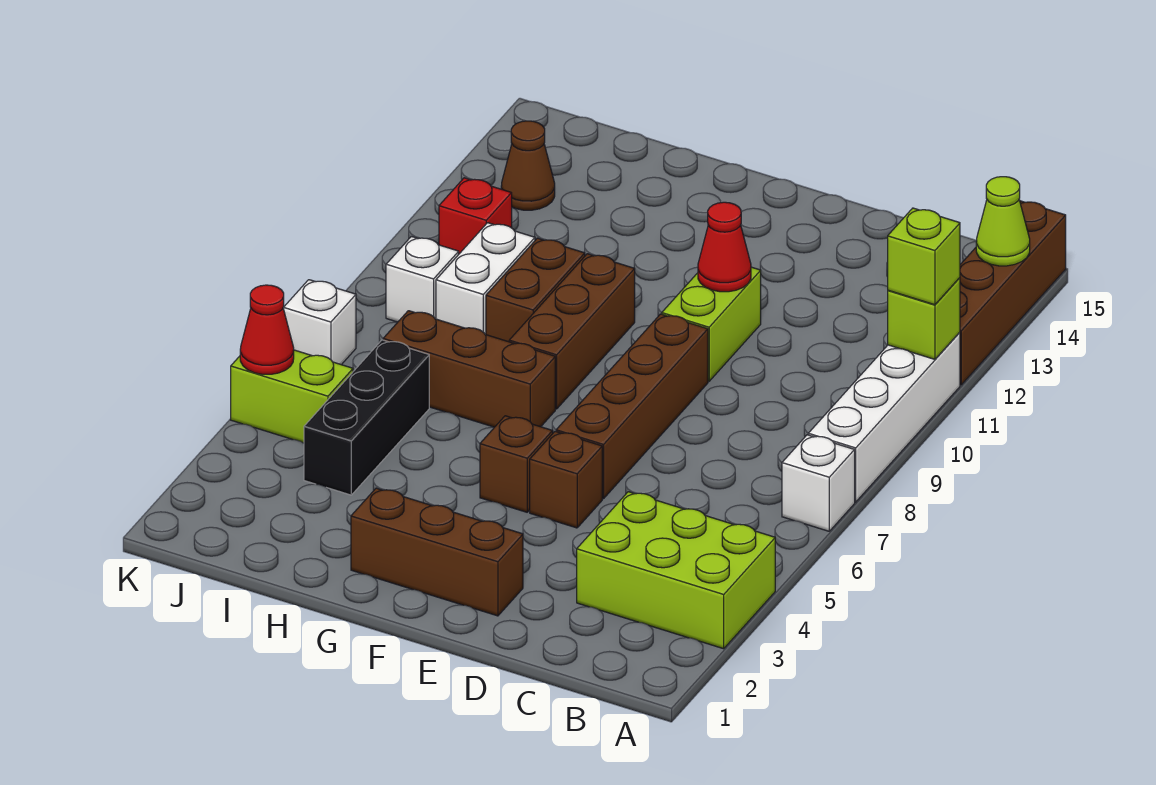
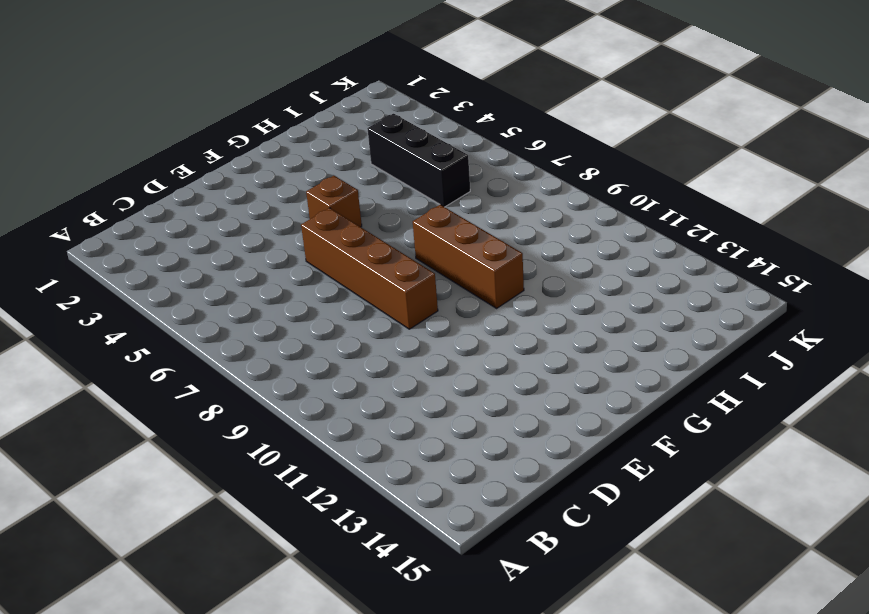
none -> lime 2x3 brick [577,492,775,649]
none -> white 1x1 brick [782,435,855,531]
none -> white 1x4 brick [808,332,960,502]

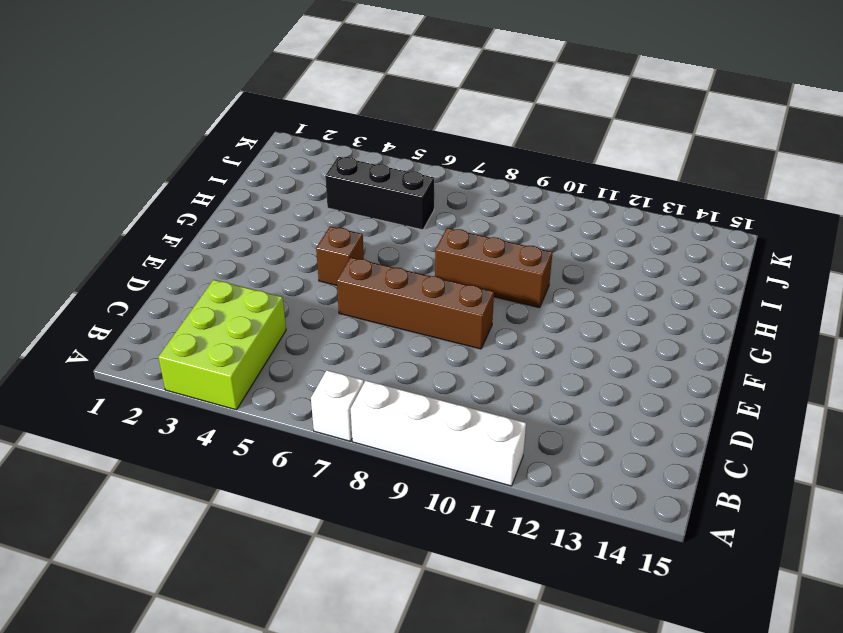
none -> brown 1x4 brick [960,201,1066,385]
none -> brown 1x3 brick [351,488,523,616]
none -> brown 1x1 brick [530,431,602,528]

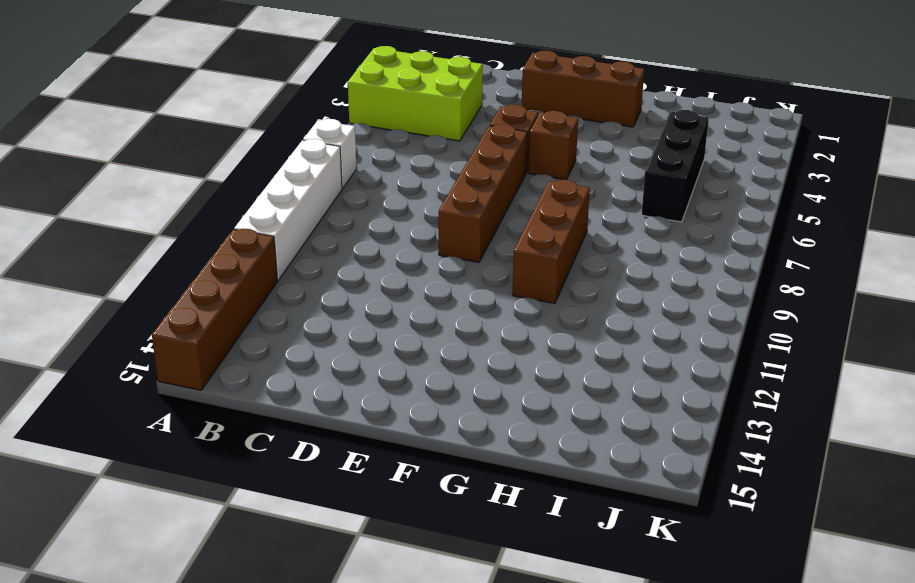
none -> lime 1x2 brick [662,267,761,381]
none -> brown 1x3 brick [383,311,555,427]
none -> brown 1x2 brick [486,238,585,342]

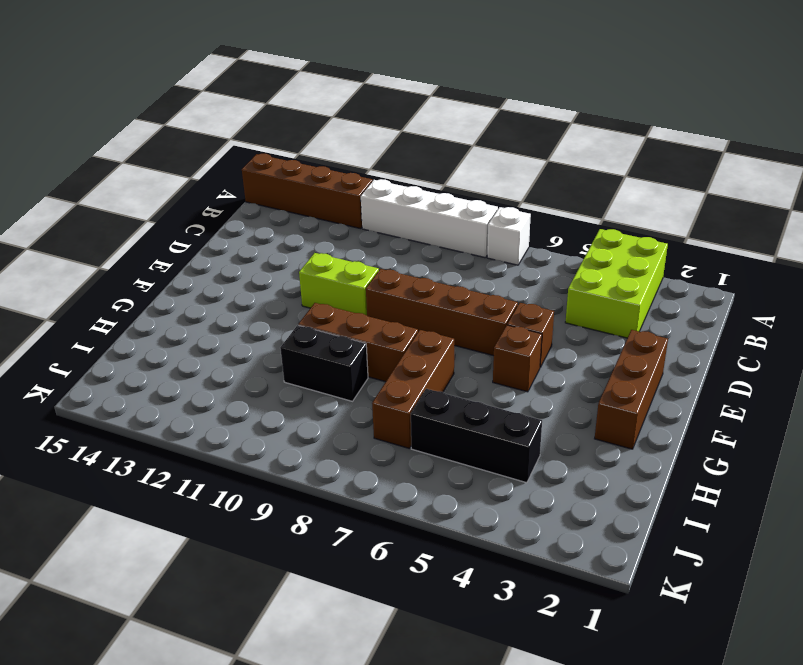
black 1x2 brick [280,325,368,401] -> brown 1x2 brick [486,238,585,342]
none -> white 1x2 brick [436,223,535,335]
none -> lime 1x2 brick [231,350,353,443]
none -> white 1x1 brick [386,236,459,322]

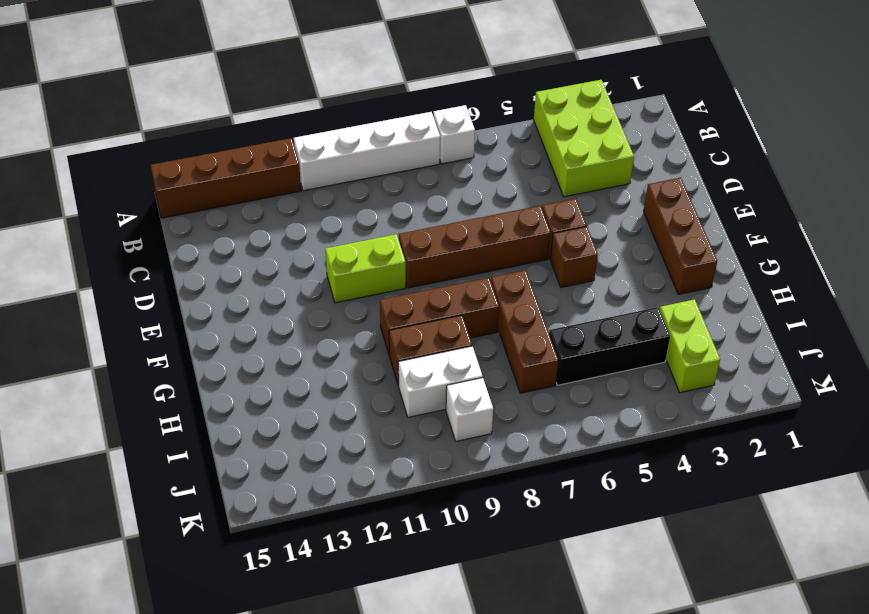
lime 1x2 brick [660,299,720,393] -> lime 1x2 brick moved to [231,350,353,443]
none -> red 1x1 brick [439,178,512,254]
none -> brown 1x1 cone [501,121,555,210]
none -> white 1x1 brick [283,280,356,365]

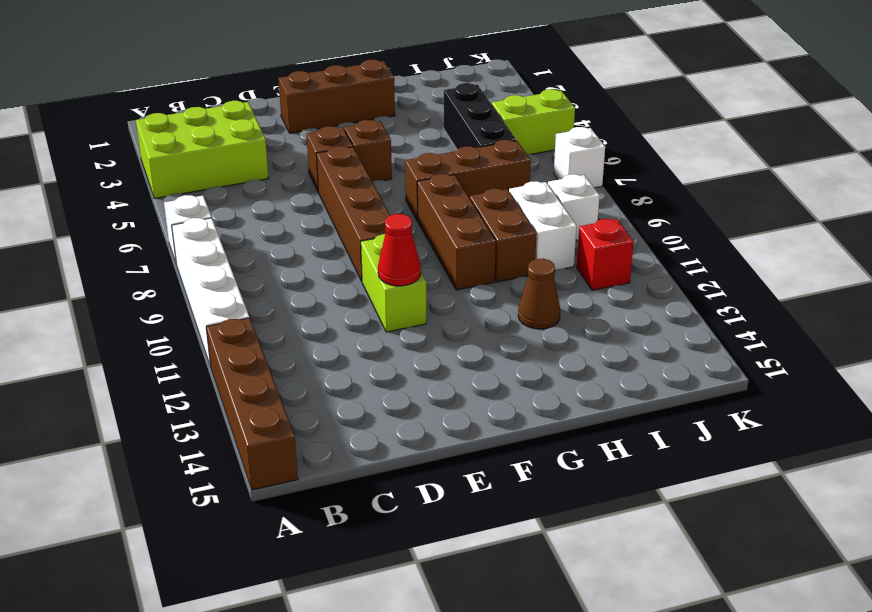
brown 1x1 cone [518,259,560,329] -> brown 1x1 cone moved to [501,121,555,210]
none -> lime 1x1 brick [888,278,960,359]
none -> lime 1x1 cone [976,177,1030,266]
none -> red 1x1 cone [240,285,294,374]

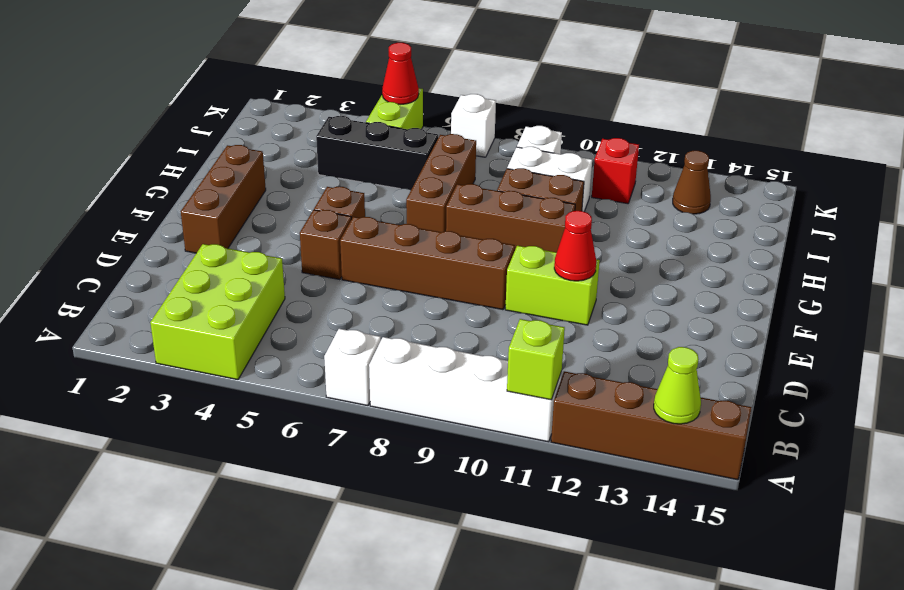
none -> lime 1x1 brick [888,208,960,305]

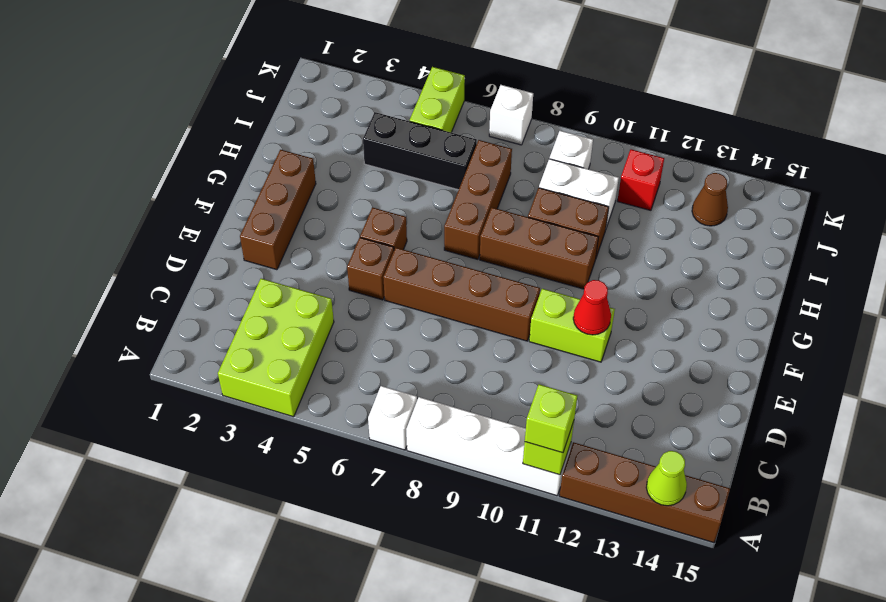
none -> red 1x1 cone [240,285,294,374]

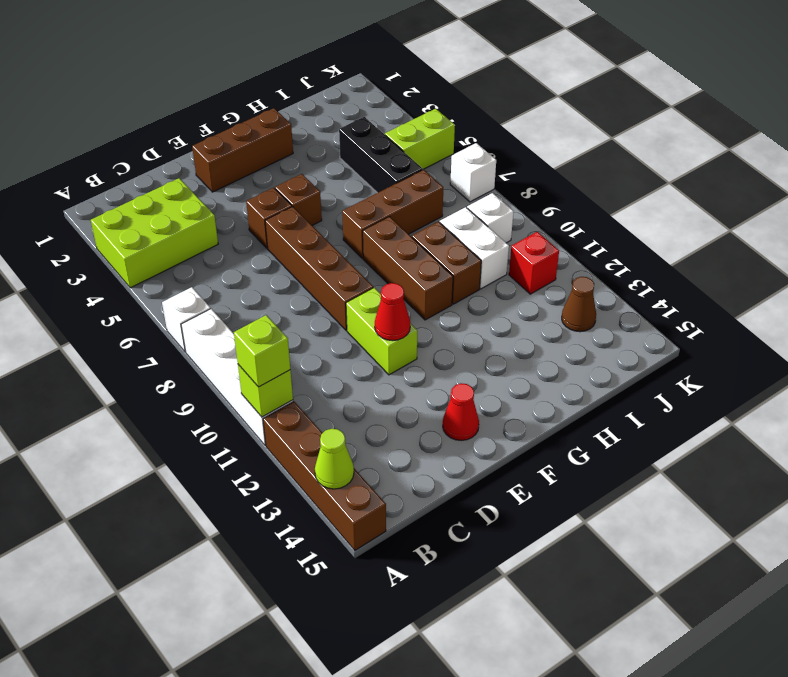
red 1x1 cone [443,383,479,440] -> red 1x1 cone moved to [240,285,294,374]

